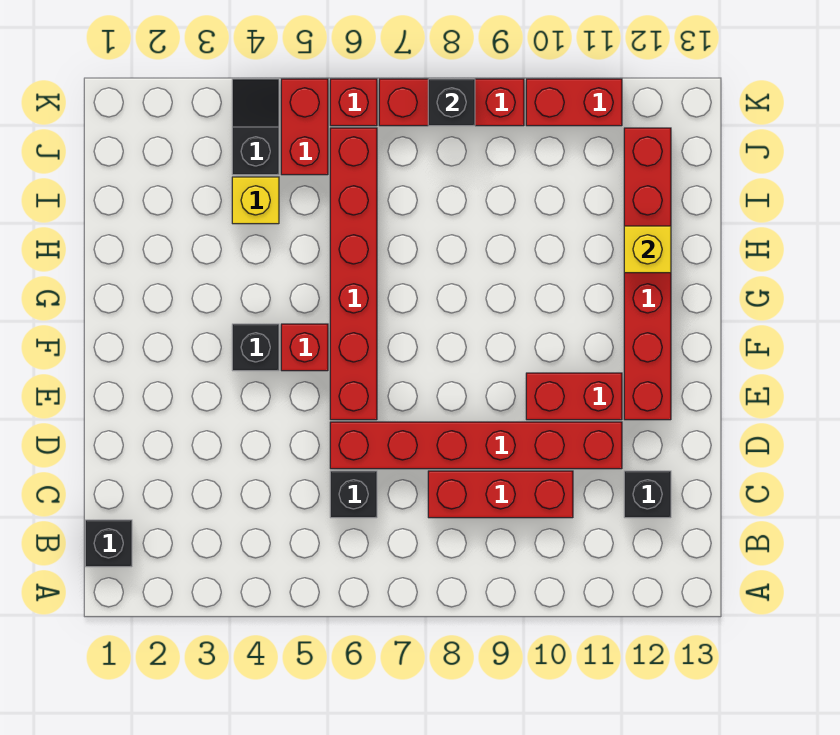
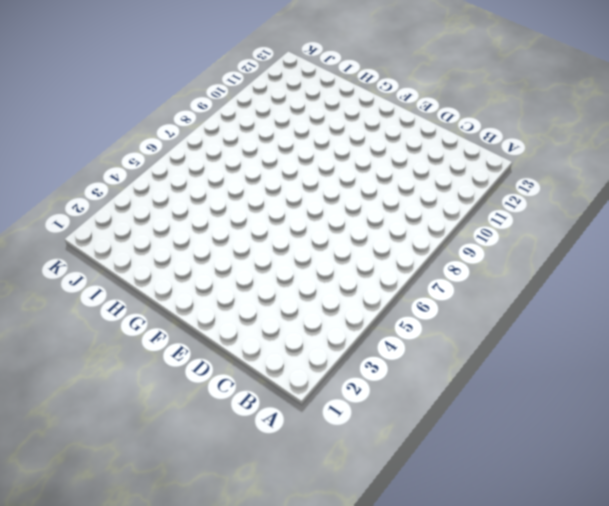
none -> black 1x1 brick [85,520,132,567]
none -> black 1x1 brick [330,471,377,518]
none -> red 1x3 brick [428,471,573,518]

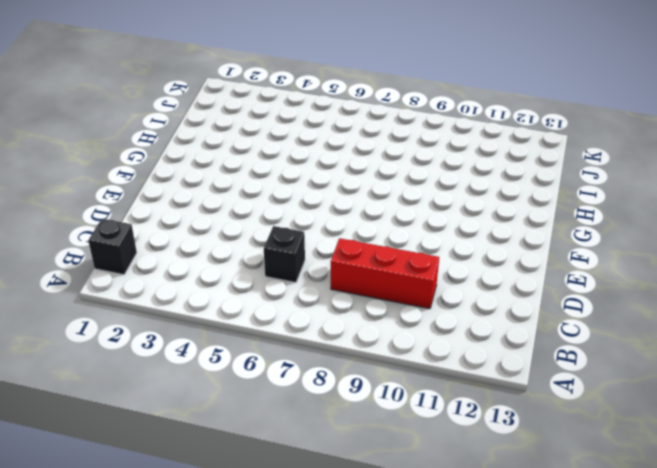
none -> black 1x1 brick [624,471,671,518]
none -> red 1x6 brick [330,422,622,469]
none -> red 1x6 brick [330,128,377,420]

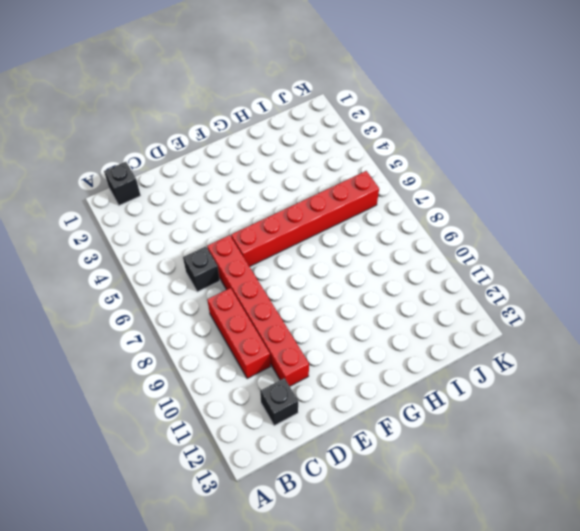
none -> red 1x2 brick [526,373,622,420]
none -> red 1x6 brick [624,128,671,420]
none -> black 1x1 brick [232,324,279,371]

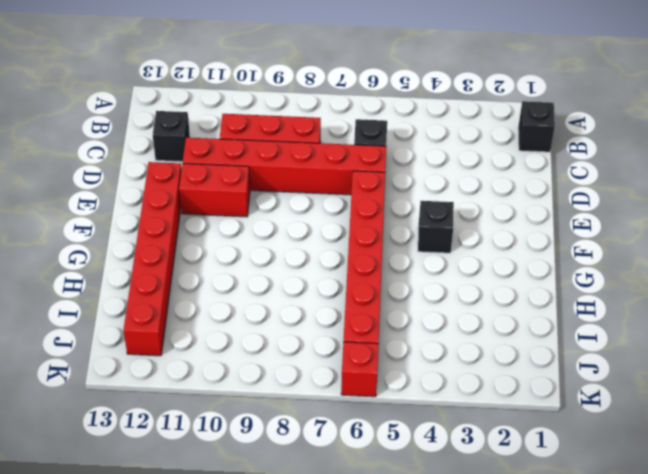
none -> red 1x1 brick [281,324,328,371]
none -> yellow 1x1 brick [232,177,279,224]
none -> black 1x2 slope [232,79,279,175]

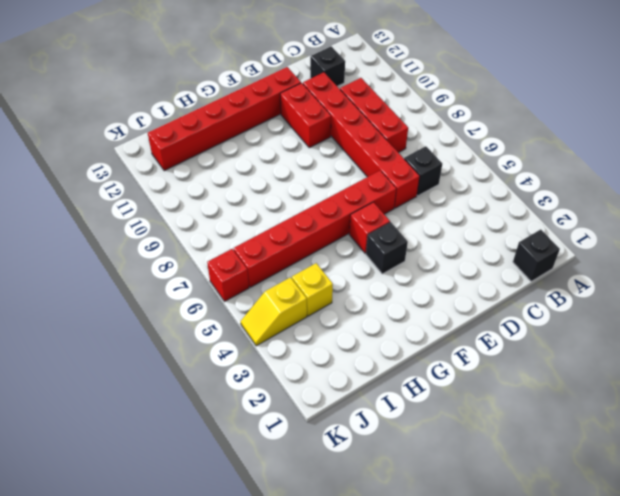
yellow 1x2 slope [241,277,307,346] -> black 1x2 slope [232,79,279,175]
none -> red 1x2 brick [281,79,328,175]
none -> red 1x3 brick [379,79,524,126]
none -> red 1x2 brick [526,79,622,126]

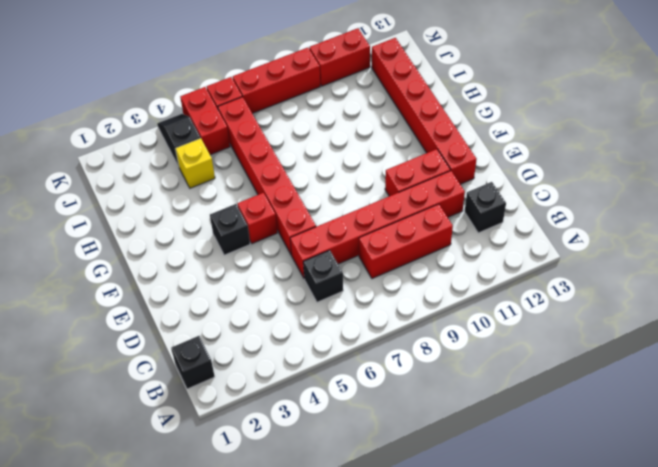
none -> yellow 1x1 brick [624,226,671,273]
none -> black 1x1 brick [428,79,475,126]

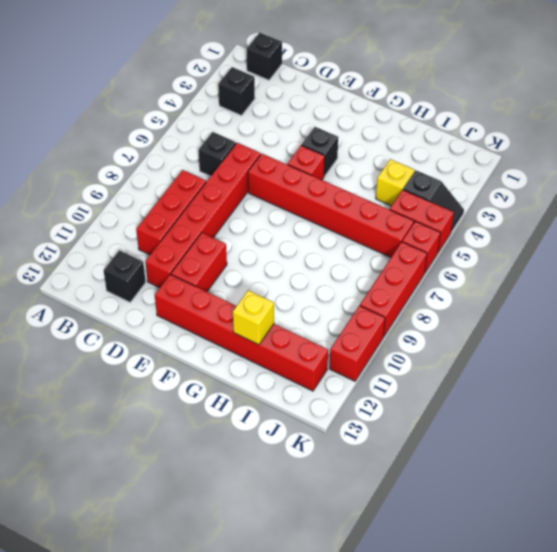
black 1x1 brick [218,67,255,115] -> black 1x1 brick moved to [428,79,475,126]

